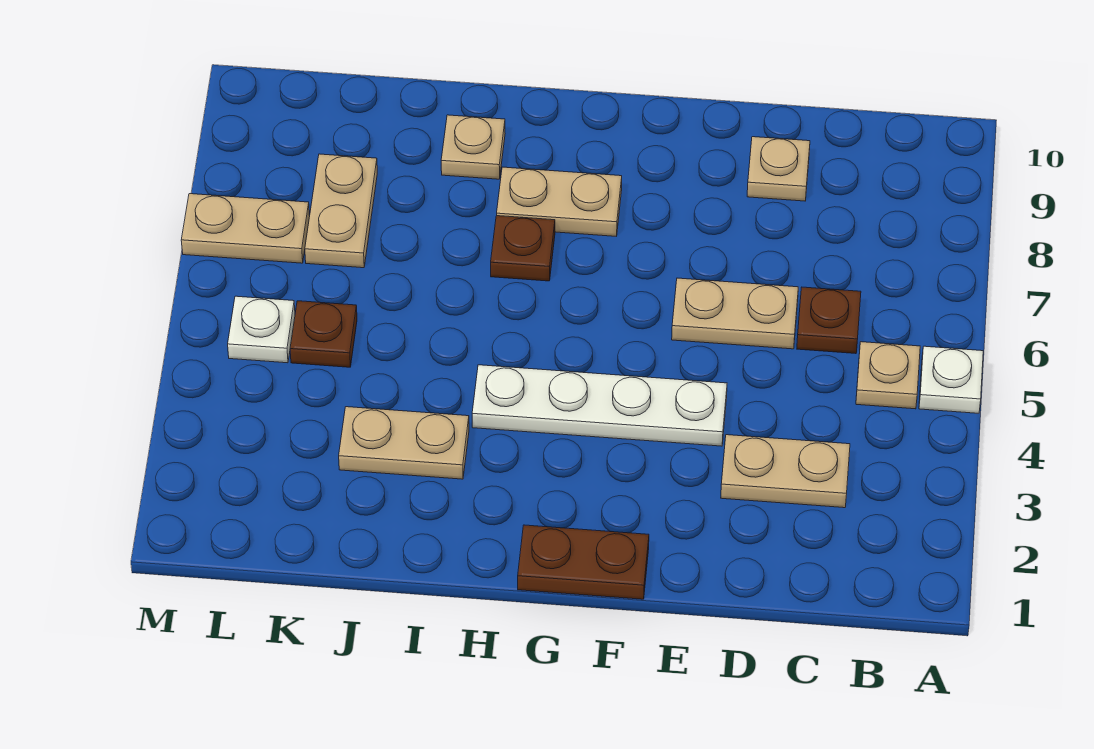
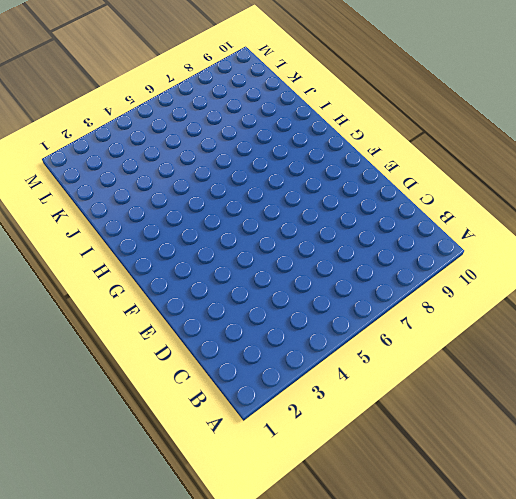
none -> white 1x1 plate [919,346,983,413]
none -> tan 1x1 plate [856,342,920,409]
none -> tan 1x2 plate [721,435,850,508]

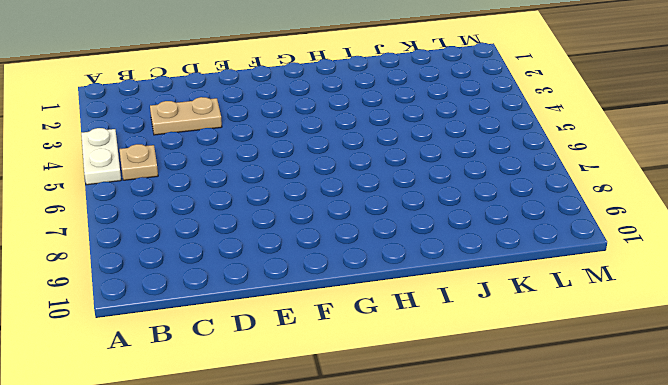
white 1x2 plate [81,128,121,185] -> white 1x1 plate [919,346,983,413]
none -> brown 1x1 plate [797,287,861,354]
none -> tan 1x2 plate [672,278,798,349]
none -> tan 1x1 plate [747,137,810,201]

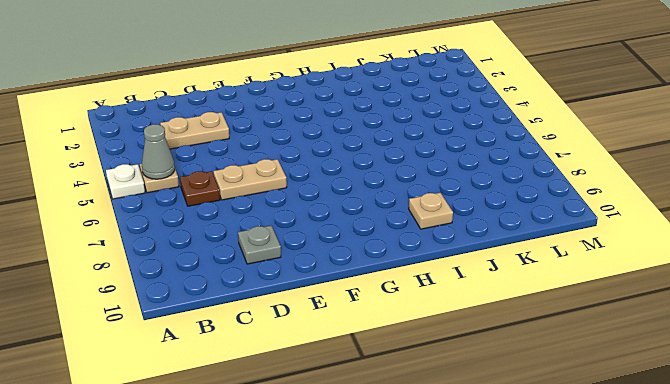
grey 1x1 cone [142,124,175,179] -> none
grey 1x1 plate [238,226,281,264] -> tan 1x1 plate [747,137,810,201]
none -> white 1x4 plate [472,365,727,446]
none -> brown 1x2 plate [518,525,649,599]
none -> tan 1x2 plate [497,167,622,236]

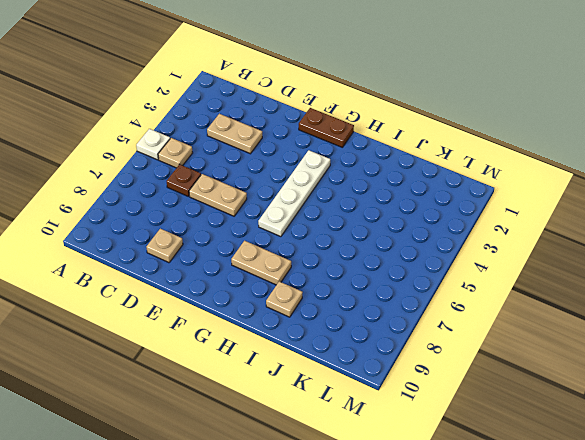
white 1x4 plate [258,150,330,237] -> white 1x4 plate turned to [472,365,727,446]
none -> brown 1x1 plate [491,216,555,281]
none -> tan 1x2 plate [339,407,469,479]
none -> brown 1x1 plate [290,301,357,367]

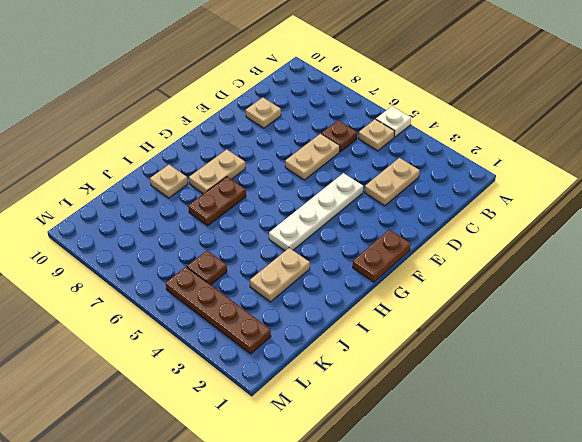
brown 1x2 plate [188,177,246,226] -> brown 1x1 plate [491,216,555,281]
brown 1x4 plate [166,267,271,354] -> white 1x1 plate [228,296,295,363]
none -> tan 1x2 plate [305,154,377,268]
none -> tan 1x2 plate [181,194,310,263]

